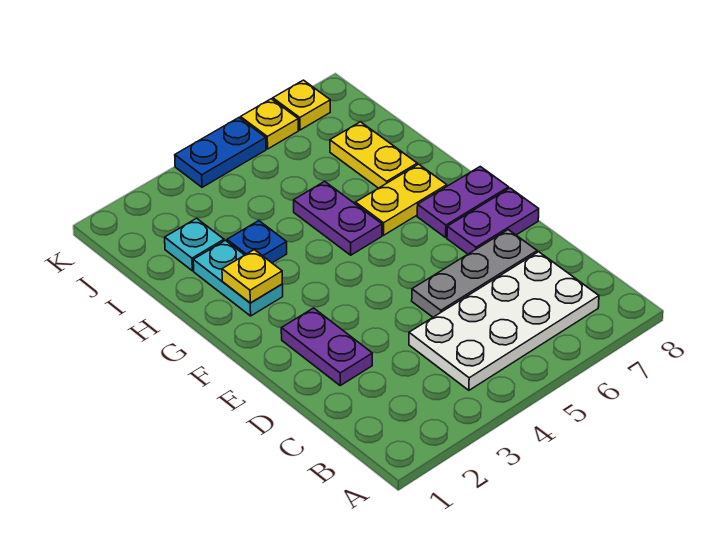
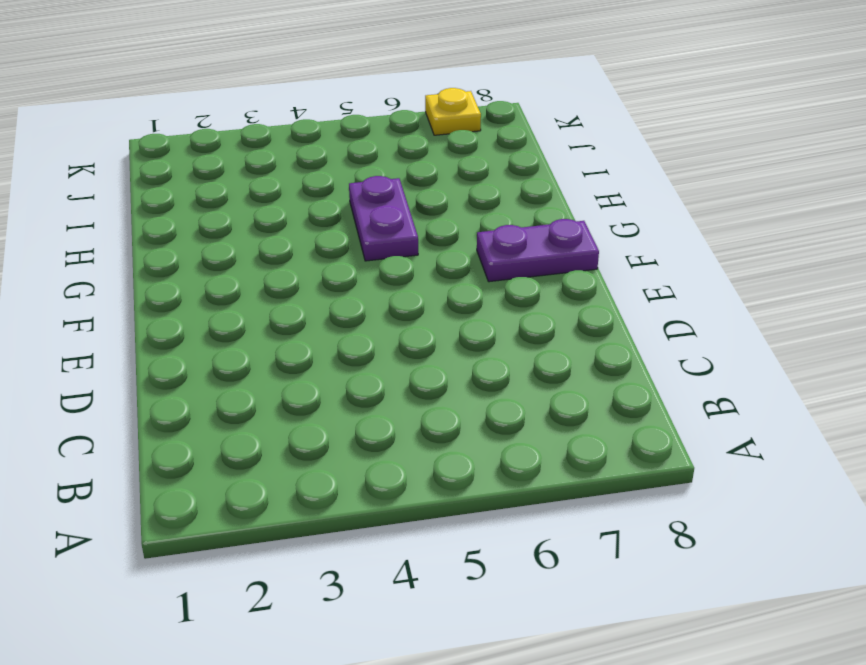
none -> white 2x4 plate [409,252,599,390]
none -> purple 1x2 plate [281,308,372,385]
none -> grey 1x3 plate [412,230,537,317]

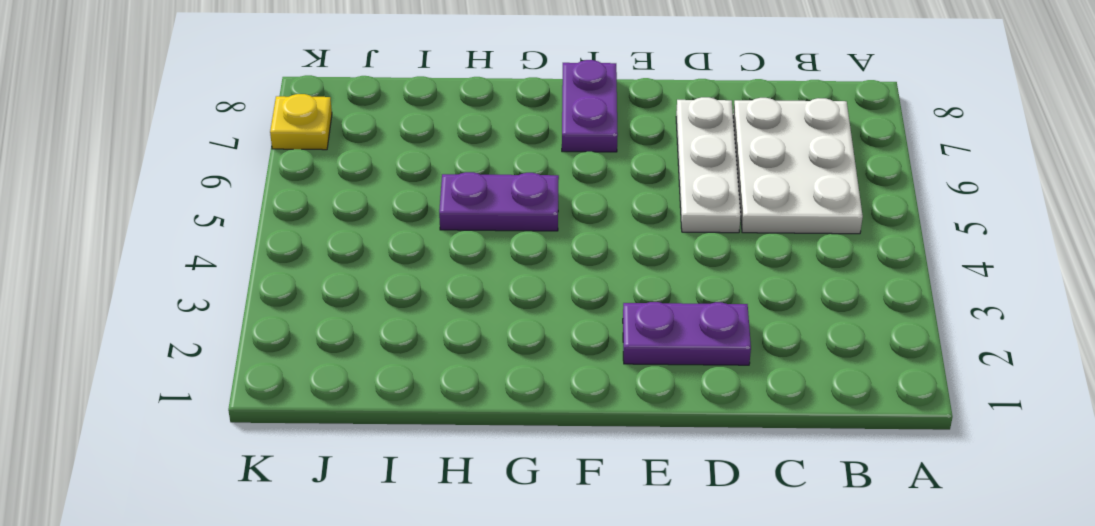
white 2x3 plate [733,98,863,234] -> white 2x4 plate [409,252,599,390]
white 1x3 plate [676,97,741,233] -> grey 1x3 plate [412,230,537,317]
none -> purple 1x2 plate [447,188,539,254]
none -> cyan 1x2 plate [193,240,283,316]
none -> yellow 1x2 plate [355,164,447,235]

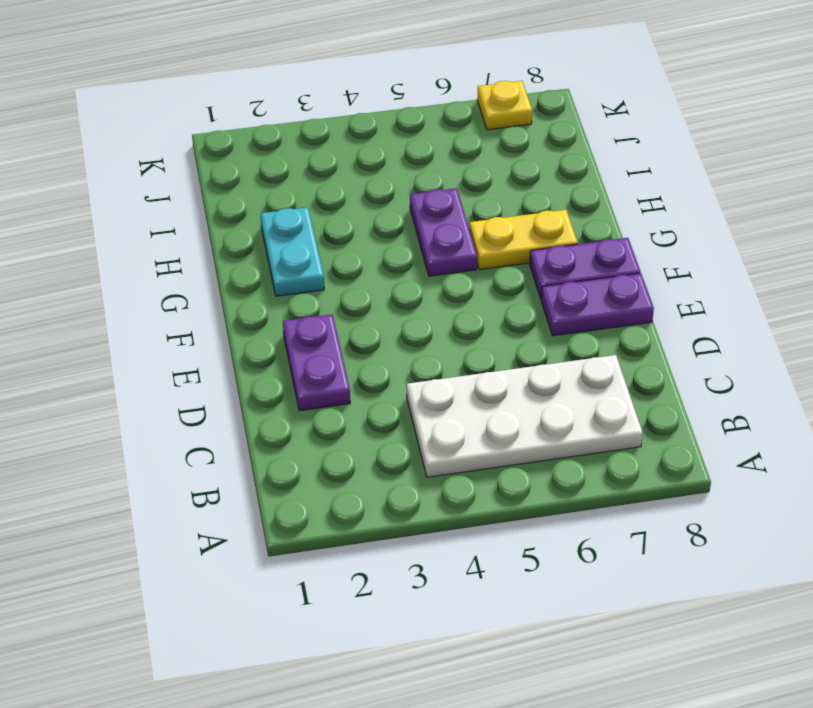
none -> grey 1x3 plate [412,230,537,317]
none -> blue 1x1 plate [227,221,287,263]
none -> yellow 1x2 plate [330,122,417,188]

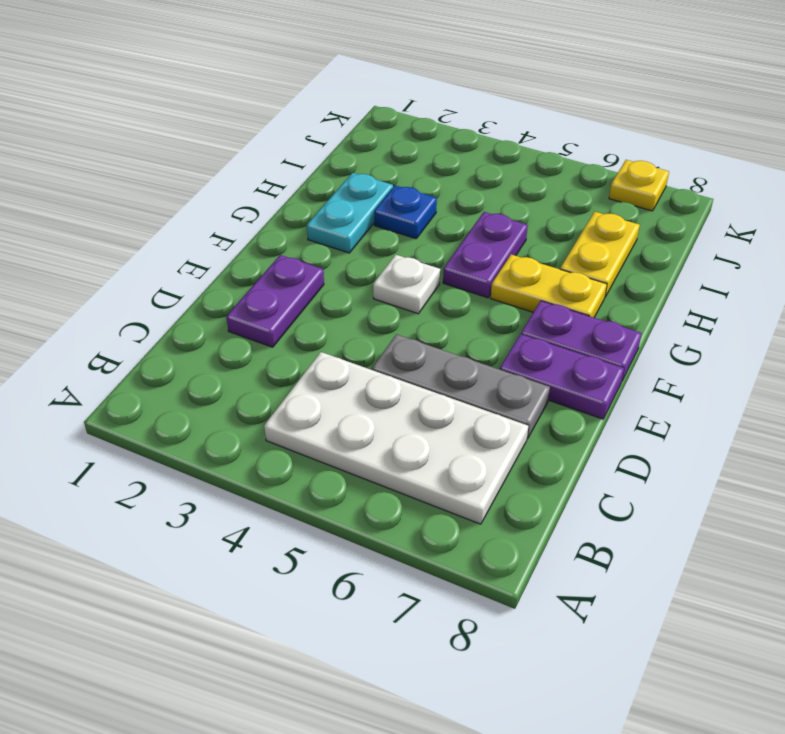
white 1x1 plate [373,255,440,314] -> none
none -> cyan 1x1 plate [165,218,224,271]
none -> blue 1x2 plate [175,118,266,187]
none -> yellow 1x1 plate [240,99,298,149]

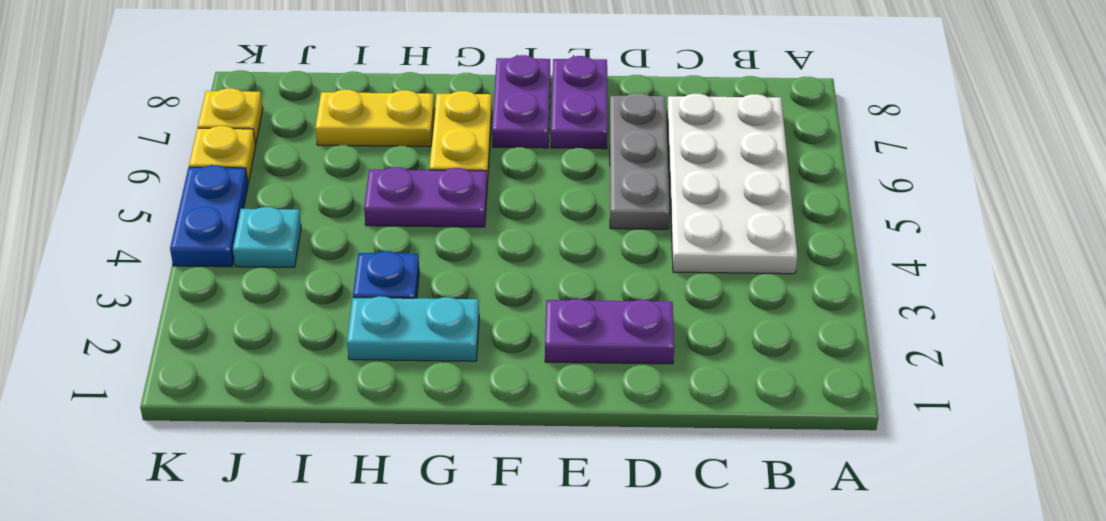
cyan 1x1 plate [233,207,301,267] -> cyan 1x1 plate moved to [165,218,224,271]
none -> yellow 1x1 plate [222,250,282,303]

